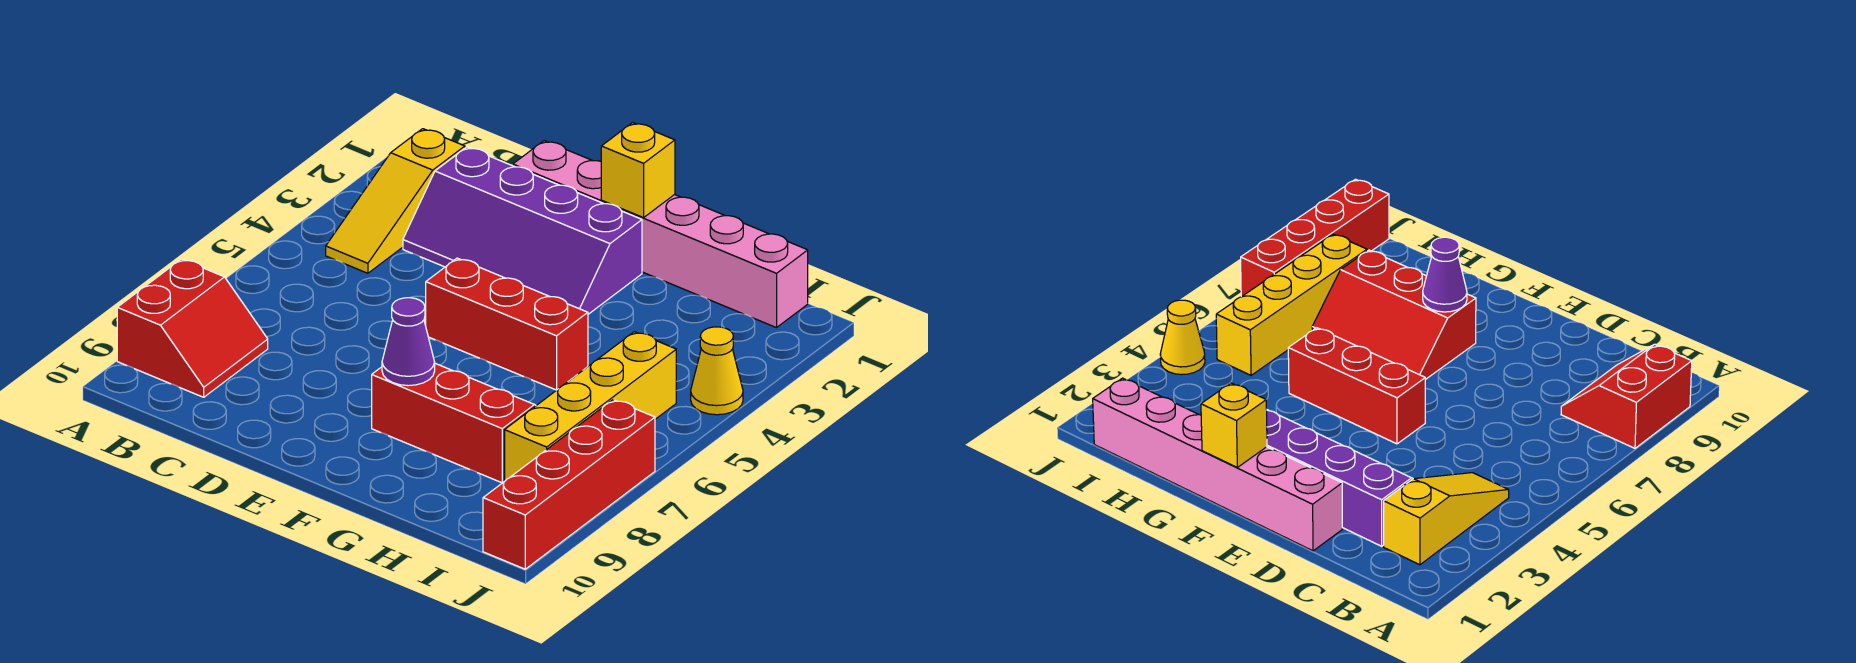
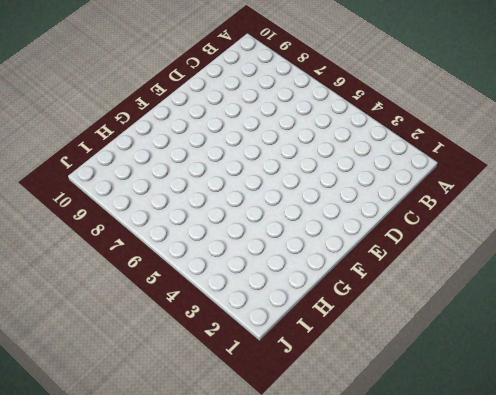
none -> red 2x2 slope [117,259,268,397]
none -> yellow 1x3 slope [326,129,465,273]

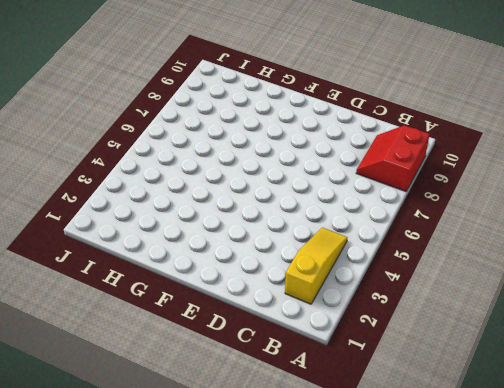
none -> purple 2x4 slope [403,147,642,314]
none -> pink 1x6 brick [513,141,808,328]

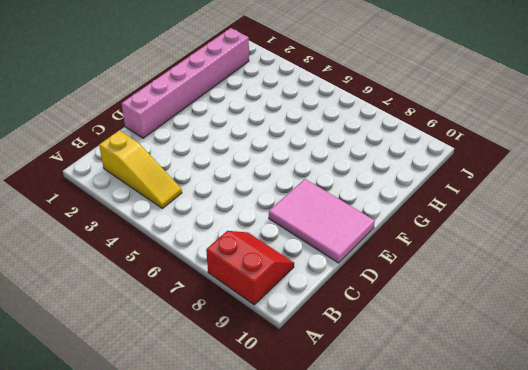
pink 2x3 tile [269,179,375,263] -> none
none -> purple 2x4 slope [403,147,642,314]
none -> red 1x3 brick [426,258,588,390]

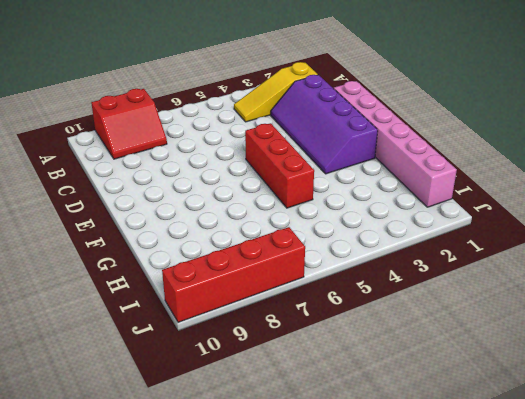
none -> red 2x3 slope [372,363,536,483]
none -> yellow 1x4 brick [505,332,676,481]

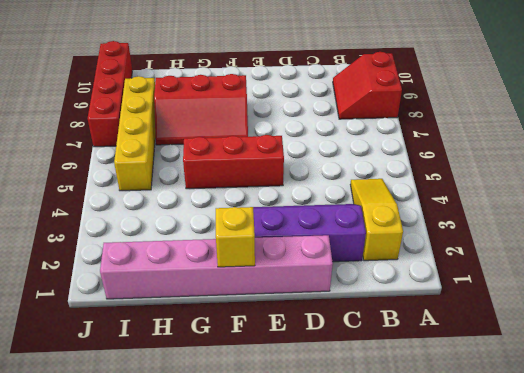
none -> yellow 1x1 cone [691,327,743,415]
none -> purple 1x1 cone [382,298,435,386]

